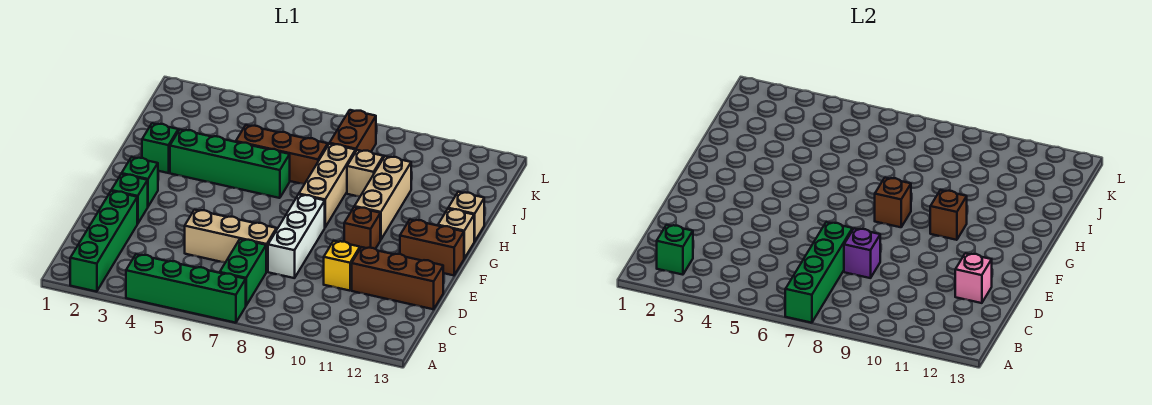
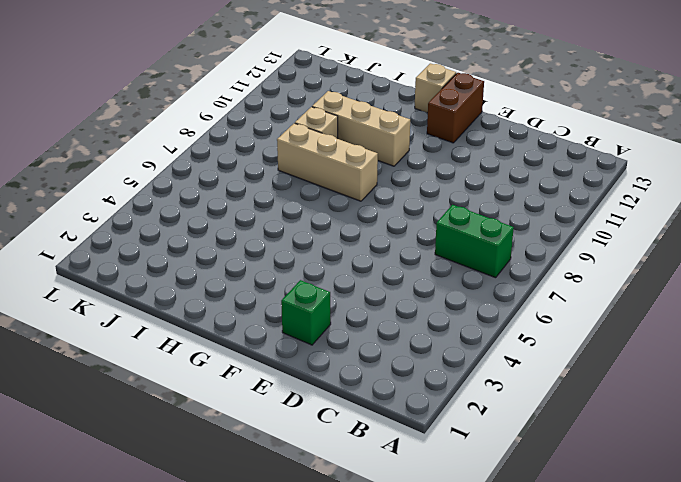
none -> green 1x4 brick [70,191,137,292]
none -> green 1x4 brick [126,254,246,323]
none -> tan 1x3 brick [185,210,276,272]

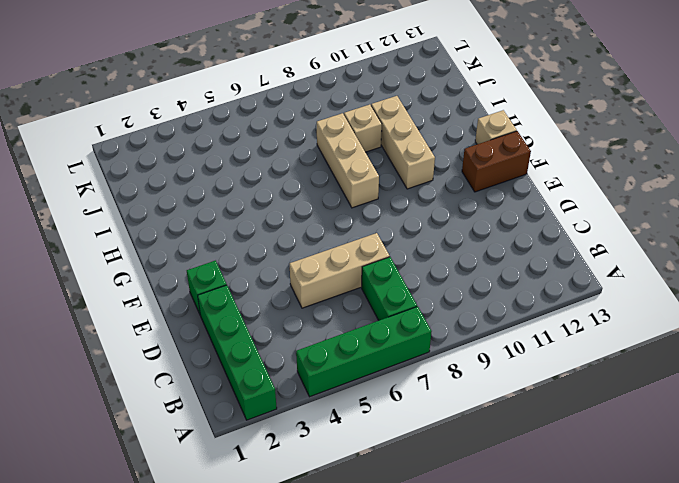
none -> white 1x3 brick [268,194,325,278]
none -> yellow 1x1 brick [324,241,360,291]
none -> brown 1x3 brick [352,247,443,309]

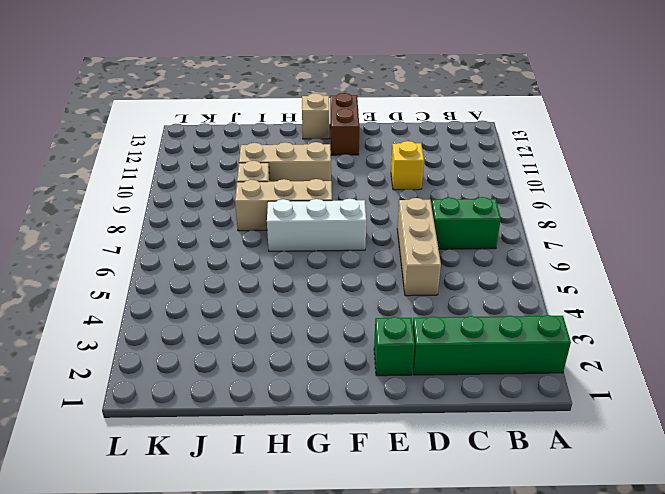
white 1x3 brick [267,199,366,251] -> white 1x3 brick moved to [268,194,325,278]
none -> green 1x4 brick [126,254,246,323]
none -> brown 1x3 brick [352,247,443,309]
none -> green 1x1 brick [122,157,158,206]

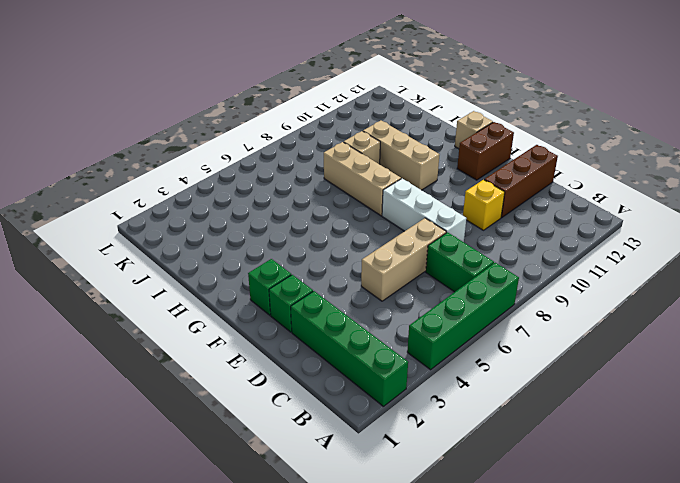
none -> brown 1x1 brick [344,207,380,249]
none -> green 1x1 brick [142,123,178,173]
none -> green 1x4 brick [170,130,290,198]

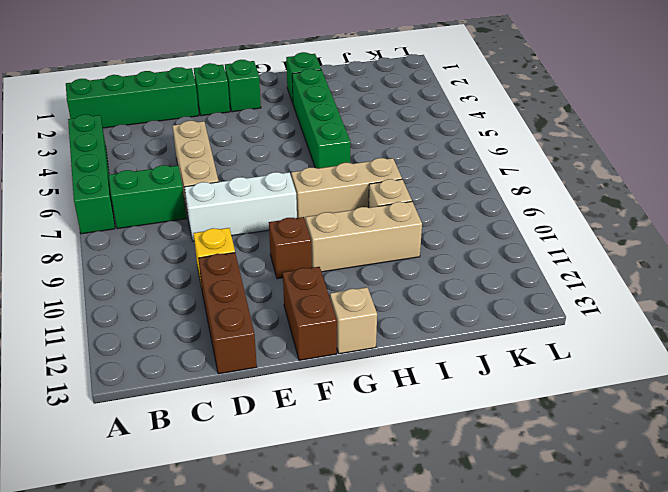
none -> tan 1x1 brick [448,192,484,241]
none -> brown 1x3 brick [236,125,328,184]
none -> brown 1x2 brick [330,110,376,152]

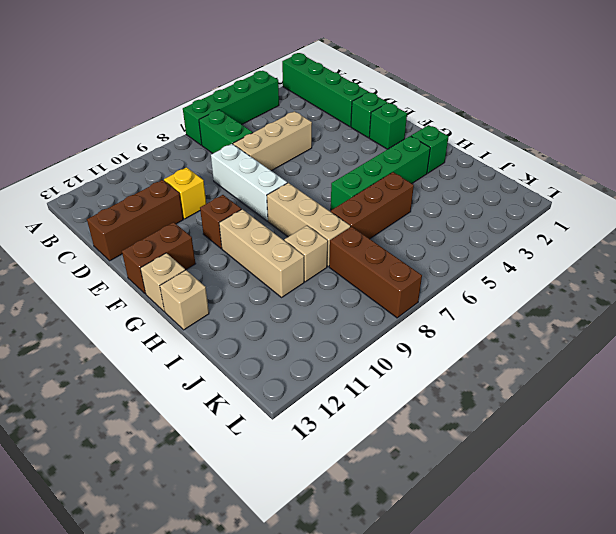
brown 1x3 brick [329,227,422,318] -> brown 1x2 brick [330,110,376,152]
none -> green 1x4 brick [785,222,852,323]
none -> green 1x1 brick [657,225,693,275]
none -> purple 1x1 brick [844,228,880,278]

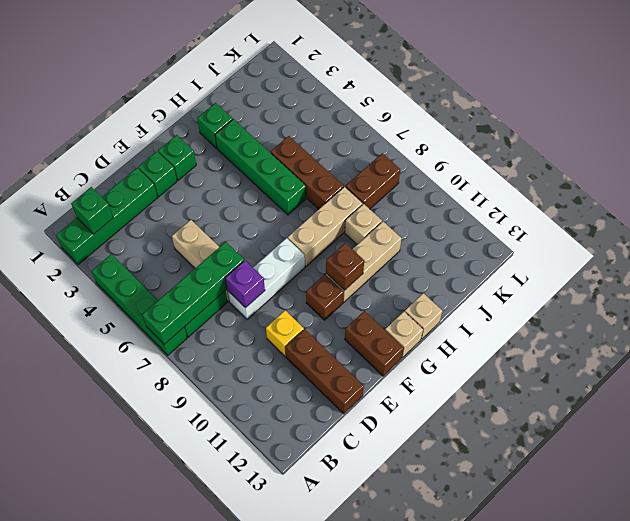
none -> pink 1x1 brick [955,253,992,303]
none -> brown 1x1 brick [875,178,911,227]

